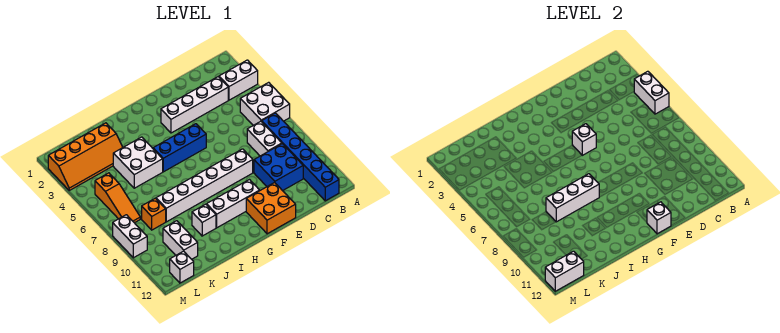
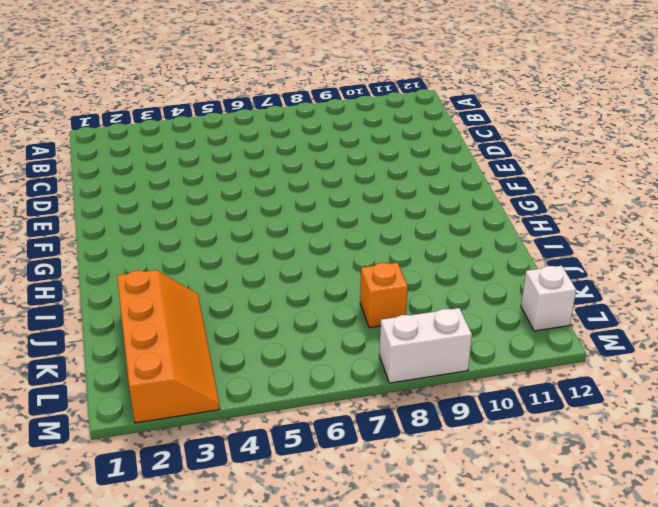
none -> white 1x2 brick [219,60,258,100]
none -> white 2x2 brick [240,82,290,125]
none -> blue 1x6 brick [261,113,339,201]

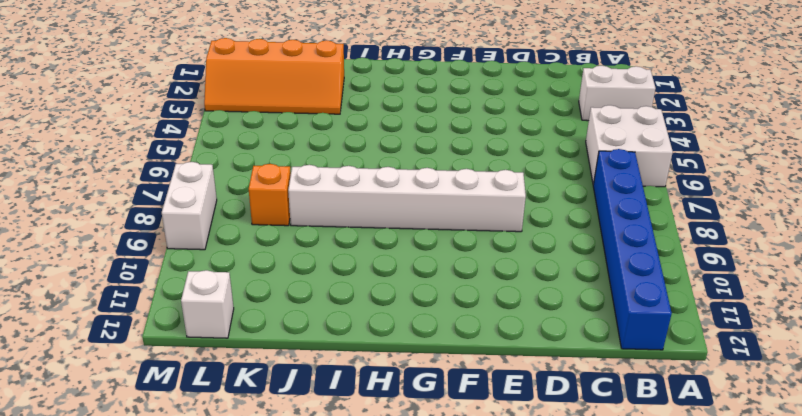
none -> white 1x4 brick [161,77,228,133]
none -> white 1x2 brick [247,121,282,156]
none -> blue 2x2 brick [254,144,303,191]

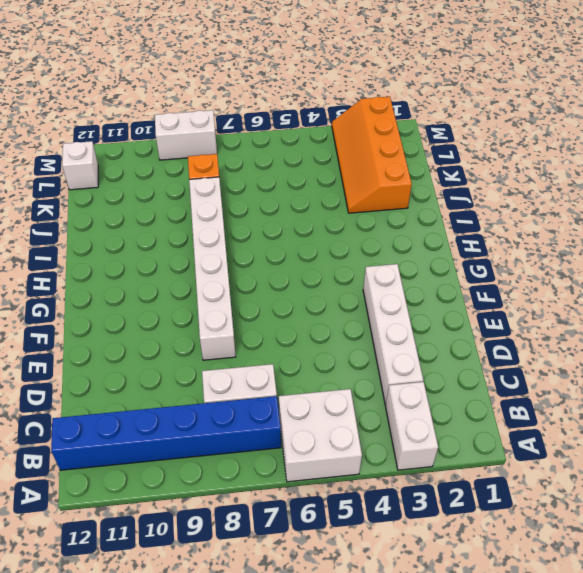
none -> blue 2x2 brick [254,144,303,191]
none -> orange 2x2 brick [246,183,296,234]
none -> blue 1x3 brick [153,124,206,172]

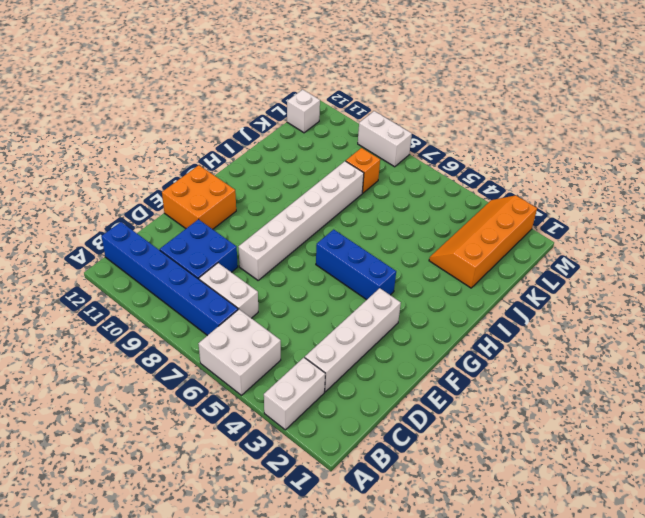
blue 1x3 brick [316,229,396,300] -> blue 1x3 brick turned to [153,124,206,172]
none -> white 1x3 brick [207,180,260,228]
none -> white 2x2 brick [113,137,163,188]
none -> white 1x1 brick [192,204,216,236]

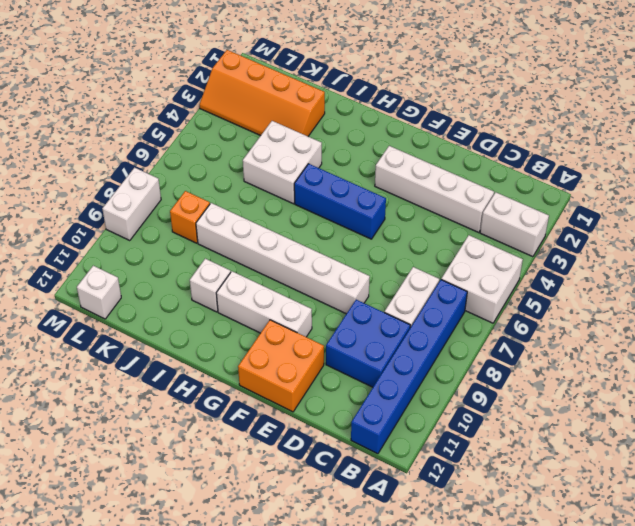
none -> white 1x2 brick [163,221,198,259]
none -> orange 1x3 slope [95,173,140,223]
none -> white 1x2 brick [634,71,669,114]

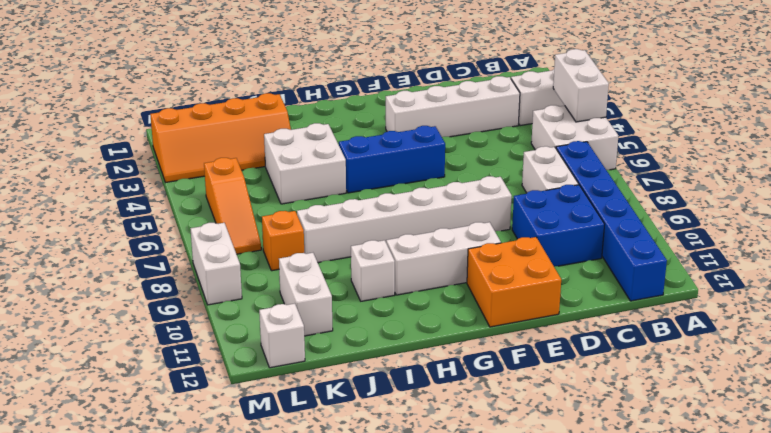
none -> white 1x1 brick [572,124,596,155]
none -> white 1x1 brick [647,202,671,234]
none -> white 1x3 brick [546,174,599,222]

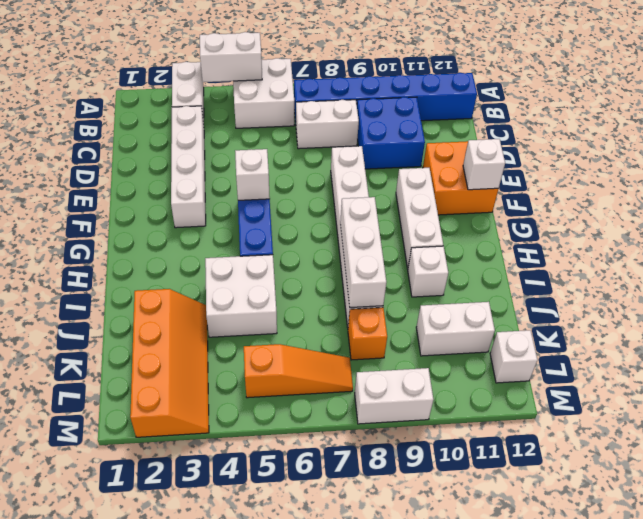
none -> white 1x2 brick [545,251,584,291]

